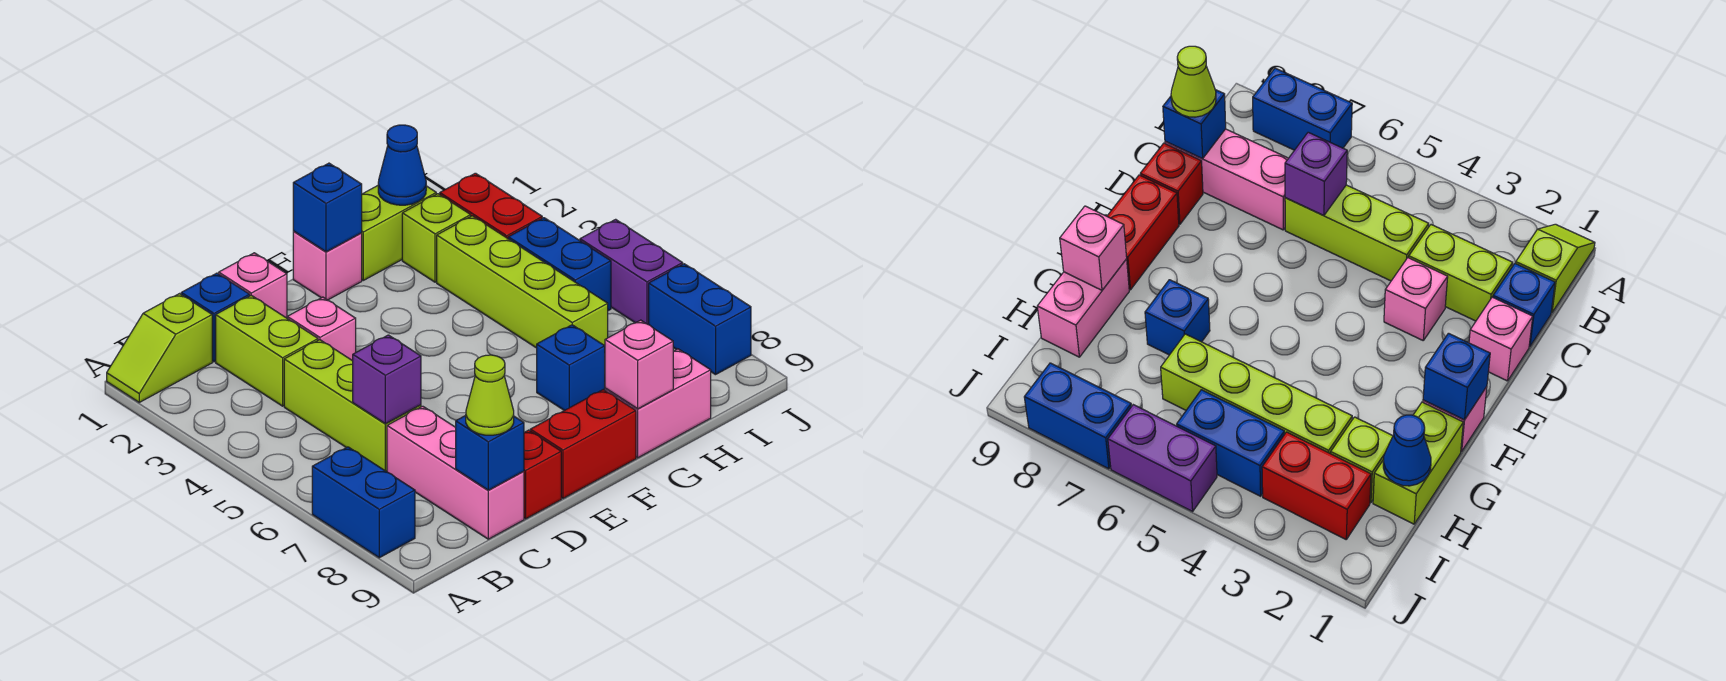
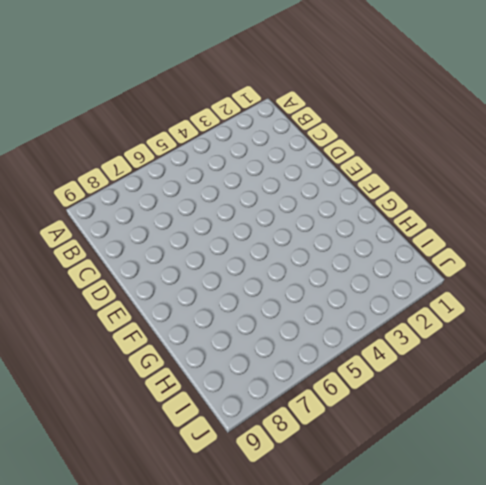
none -> lime 1x2 slope [107,294,212,402]
none -> blue 1x2 brick [312,447,415,558]
none -> blue 1x1 brick [181,273,250,362]

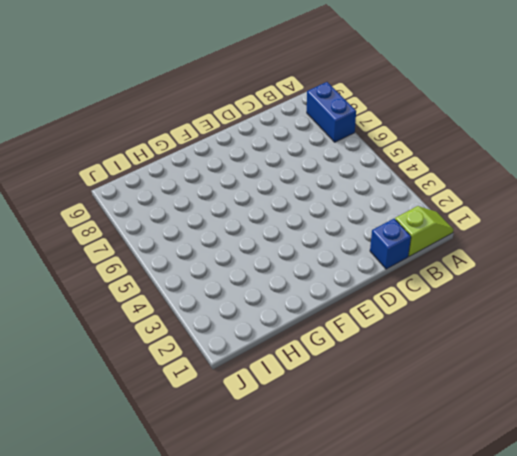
none -> lime 1x2 brick [216,295,318,406]
none -> lime 1x3 brick [284,340,421,472]
none -> pink 1x3 brick [387,406,524,539]

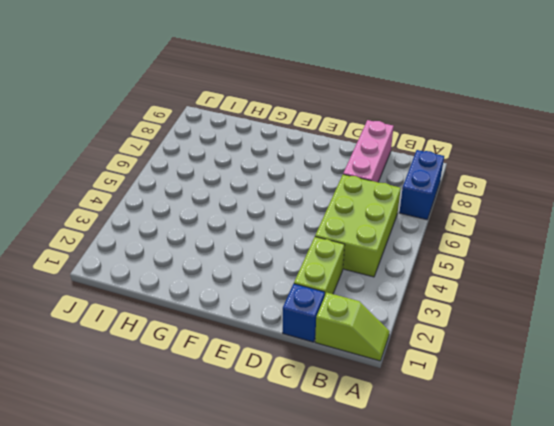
lime 2x3 brick [315,174,401,277] -> lime 1x3 brick [284,340,421,472]
none -> pink 1x1 brick [219,253,287,318]
none -> pink 1x1 brick [287,297,356,361]
none -> red 1x1 brick [524,430,561,519]

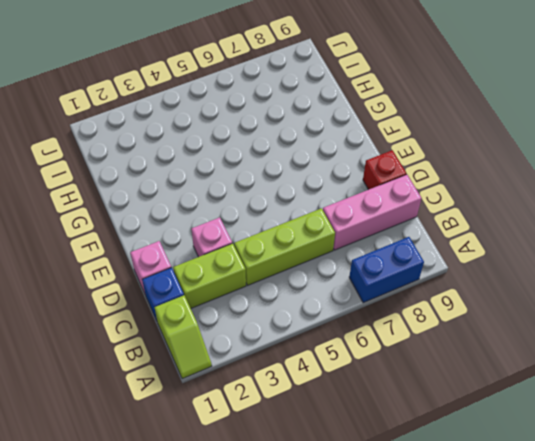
none -> red 1x2 brick [530,390,636,498]
none -> pink 1x1 brick [293,232,362,300]
none -> lime 1x2 brick [362,186,436,280]

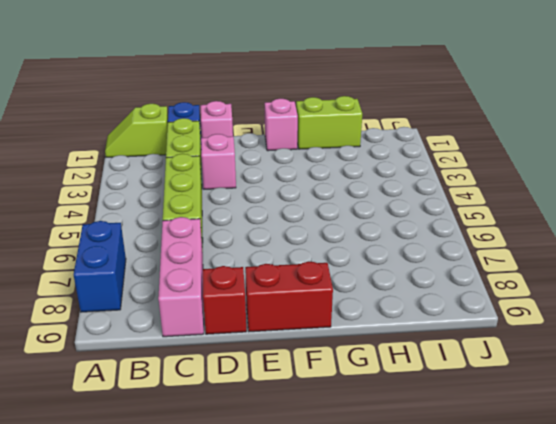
none -> blue 1x1 brick [537,325,605,411]
none -> pink 1x2 brick [605,349,711,458]
none -> lime 1x1 brick [402,194,471,282]

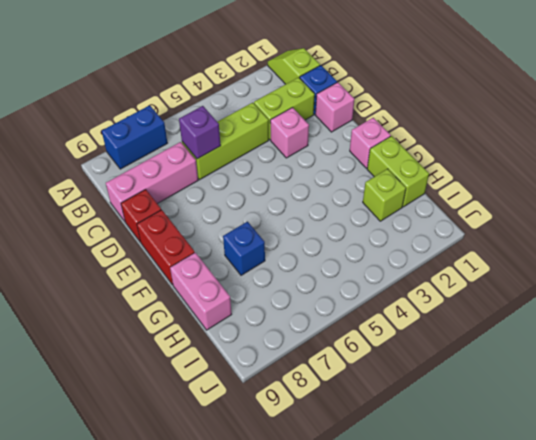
none -> lime 1x4 brick [437,216,608,348]
none -> red 1x2 brick [440,173,542,238]
none -> blue 1x2 brick [508,218,611,311]

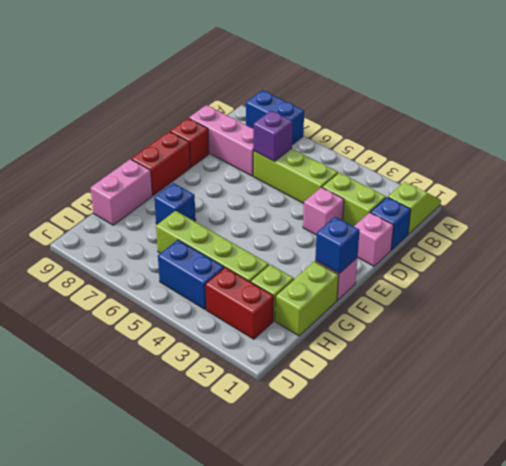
none -> purple 1x2 brick [580,219,683,325]
none -> blue 1x2 brick [649,264,751,375]
none -> blue 1x1 brick [456,415,524,490]

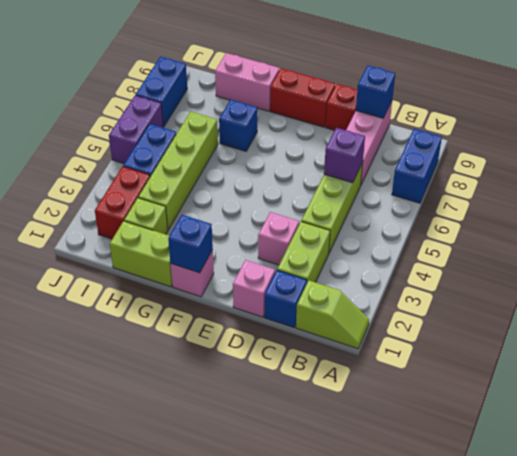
none -> pink 1x1 brick [605,320,673,409]
none -> blue 1x1 cone [378,125,426,205]
none -> lime 1x1 cone [466,355,514,435]

